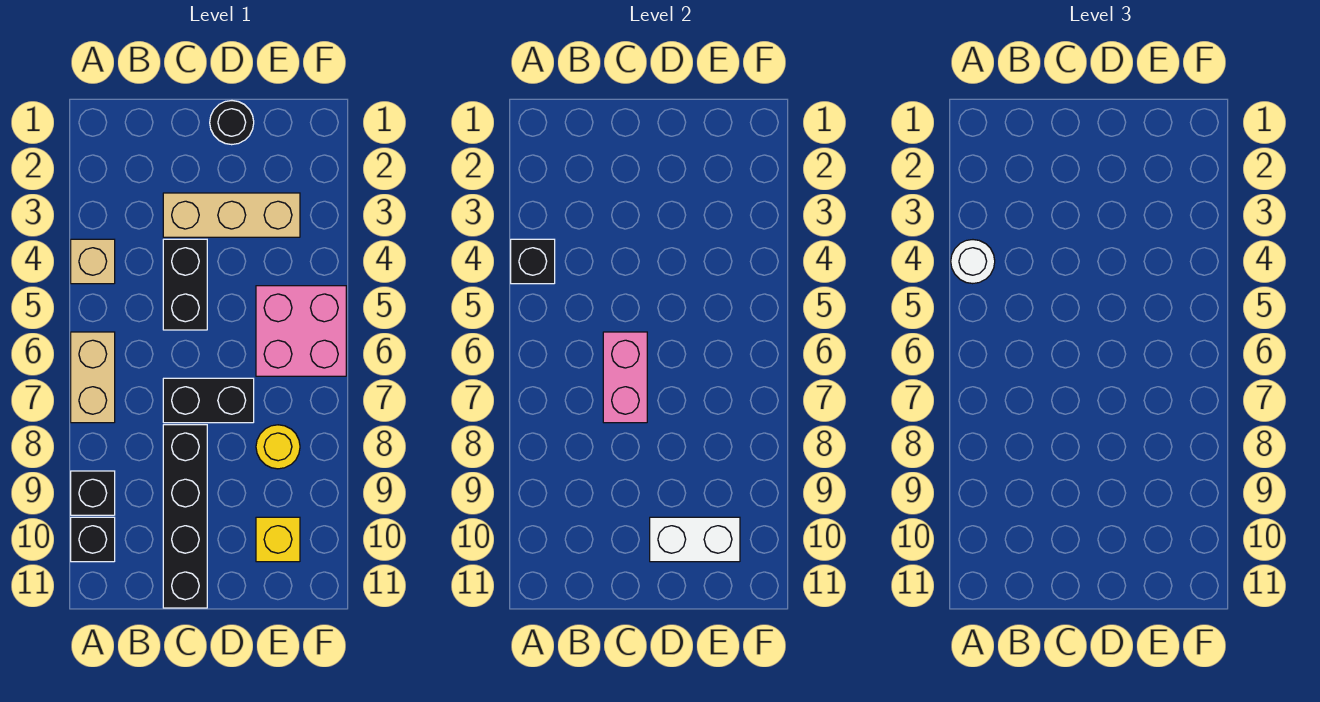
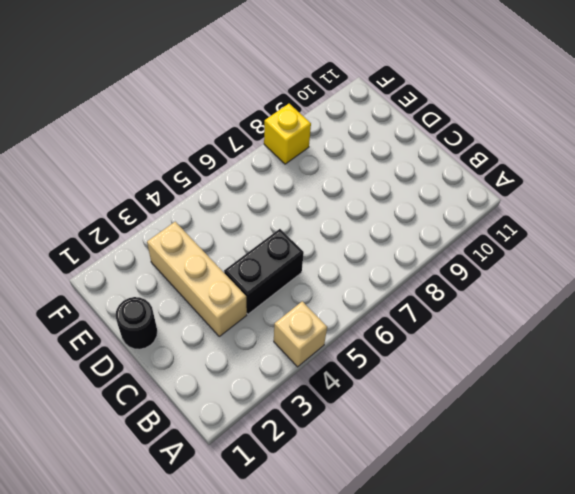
yellow 1x1 brick [264,104,311,164] -> yellow 1x1 brick moved to [256,517,300,562]
none -> tan 1x2 brick [71,332,115,423]
none -> black 1x1 brick [71,471,115,515]
none -> black 1x1 brick [71,517,115,562]

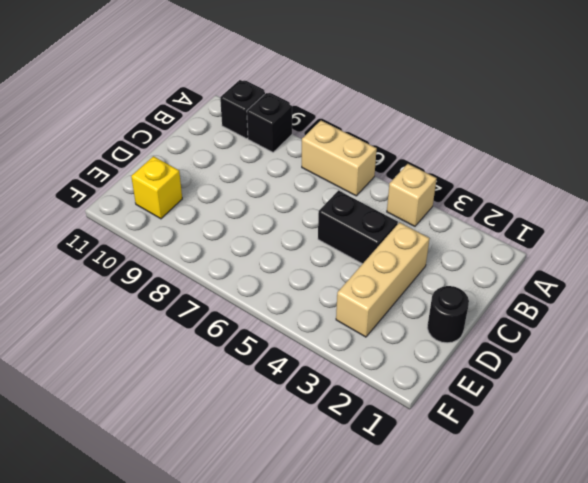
none -> black 1x2 brick [163,378,254,423]
none -> black 1x4 brick [163,425,207,608]
none -> pink 2x2 brick [256,286,346,376]

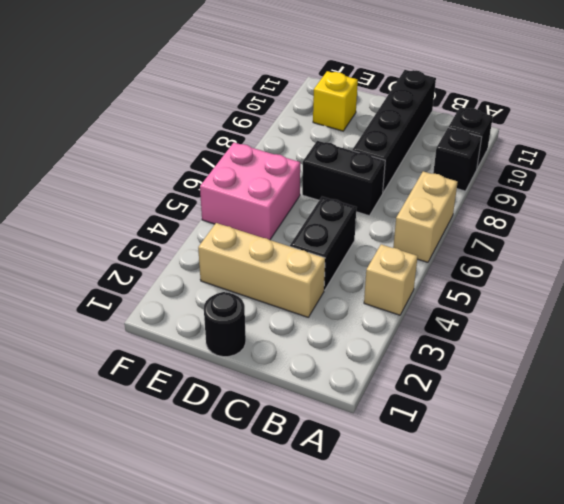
none -> yellow 1x1 round brick [256,425,300,469]
none -> black 1x1 brick [511,239,555,284]
none -> pink 1x2 brick [603,332,647,423]

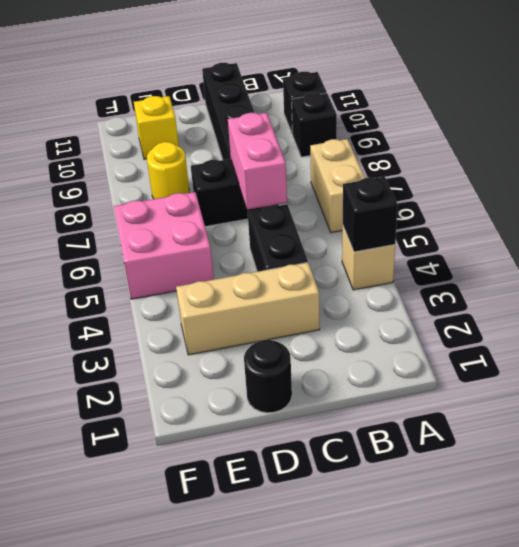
none -> white 1x2 brick [650,517,740,562]
none -> white 1x1 round brick [951,240,995,284]

